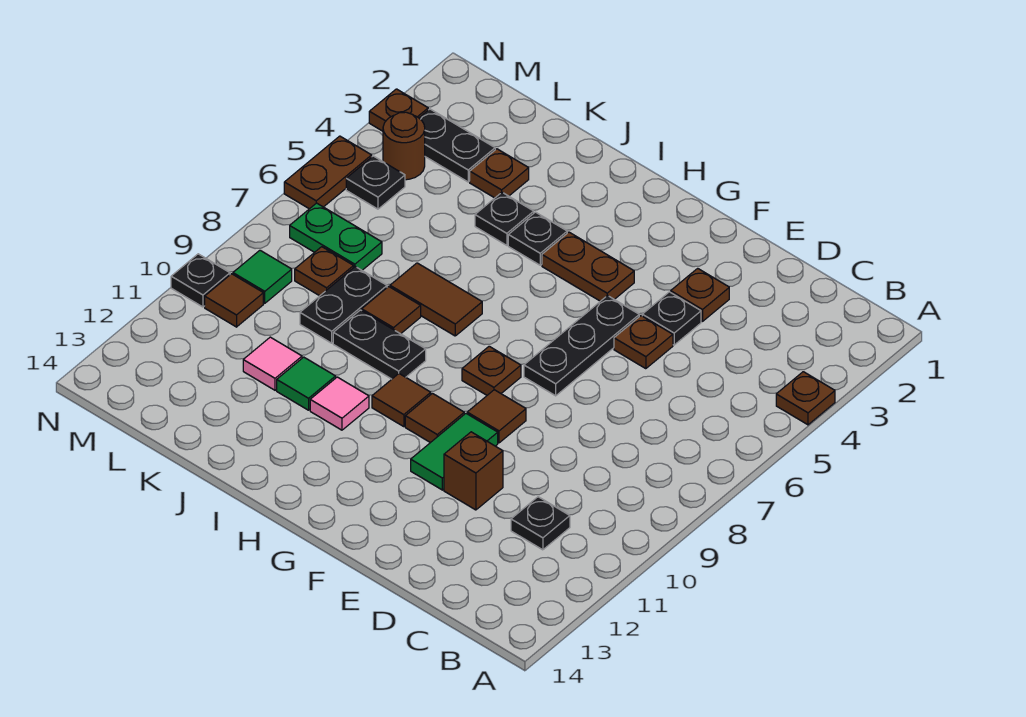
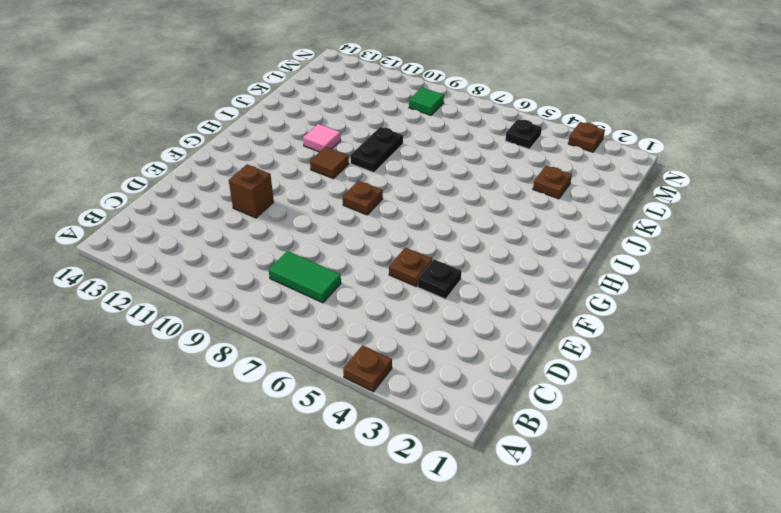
green 1x2 tile [269,251,341,303] -> green 1x2 tile moved to [411,414,498,490]
none -> black 1x1 plate [511,497,570,550]
none -> brown 1x1 plate [671,268,729,322]
none -> black 1x3 plate [524,295,639,396]
none -> brown 1x1 tile [467,390,526,443]

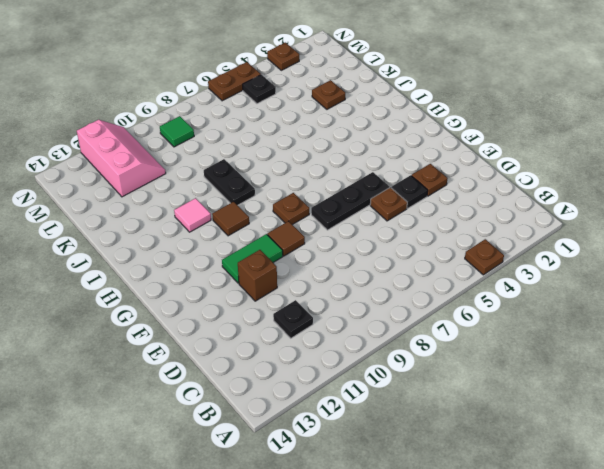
pink 2x3 slope [77,120,166,197] -> none
none -> brown 1x2 plate [542,232,634,301]
none -> brown 1x1 tile [405,393,464,443]
none -> black 1x1 plate [508,212,567,265]
none -> brown 1x2 tile [390,263,482,336]

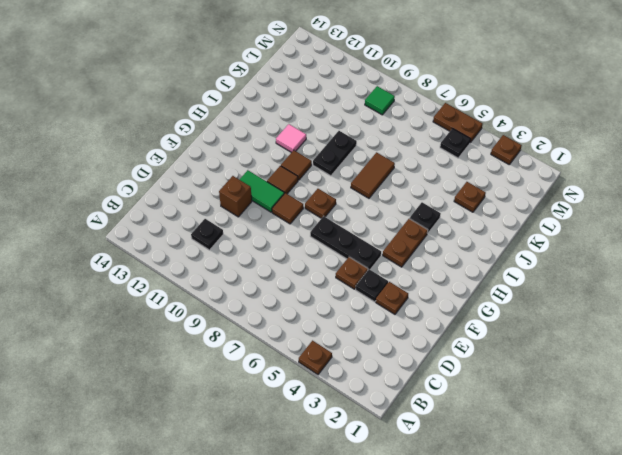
none -> black 1x1 plate [475,192,534,245]
none -> brown 1x1 tile [362,286,421,334]
none -> green 1x1 tile [277,357,336,410]
none -> black 1x2 plate [300,267,387,343]

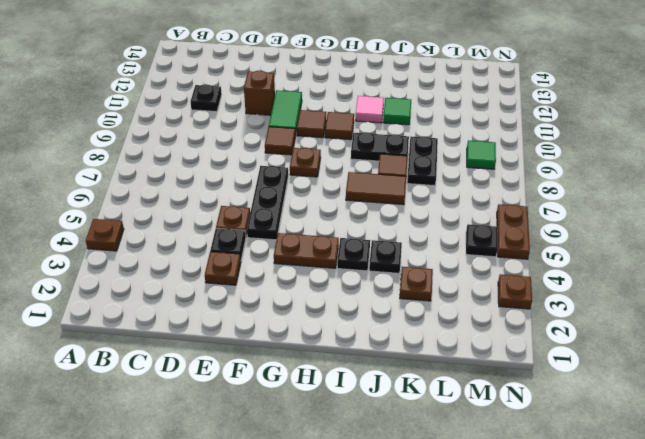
none -> pink 1x1 tile [243,337,302,390]
none -> black 1x2 plate [419,109,495,182]
none -> green 1x2 plate [290,203,382,270]
none -> brown 1x1 plate [295,247,354,296]

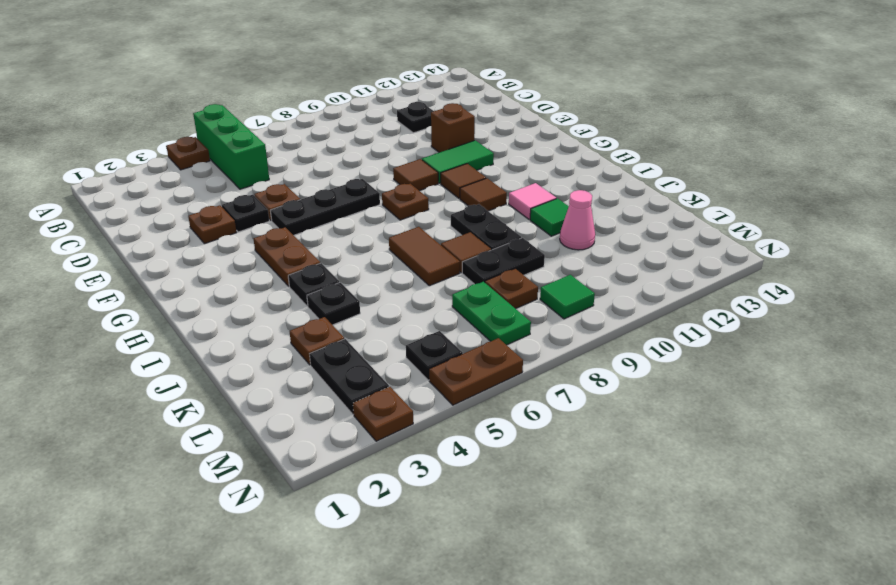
green 1x3 brick [193,104,269,189] -> none
pink 1x1 cone [560,190,595,250] -> pink 1x1 tile [243,337,302,390]
none -> brown 1x1 round brick [383,112,425,180]
none -> brown 1x1 tile [205,274,263,327]
none -> black 1x1 plate [171,254,230,307]

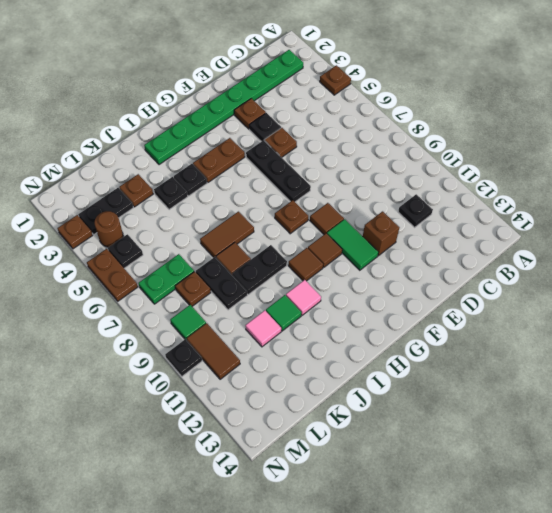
green 1x8 plate [144,50,303,165] -> none
brown 1x2 tile [187,323,240,379] -> brown 1x1 tile [205,274,263,327]

